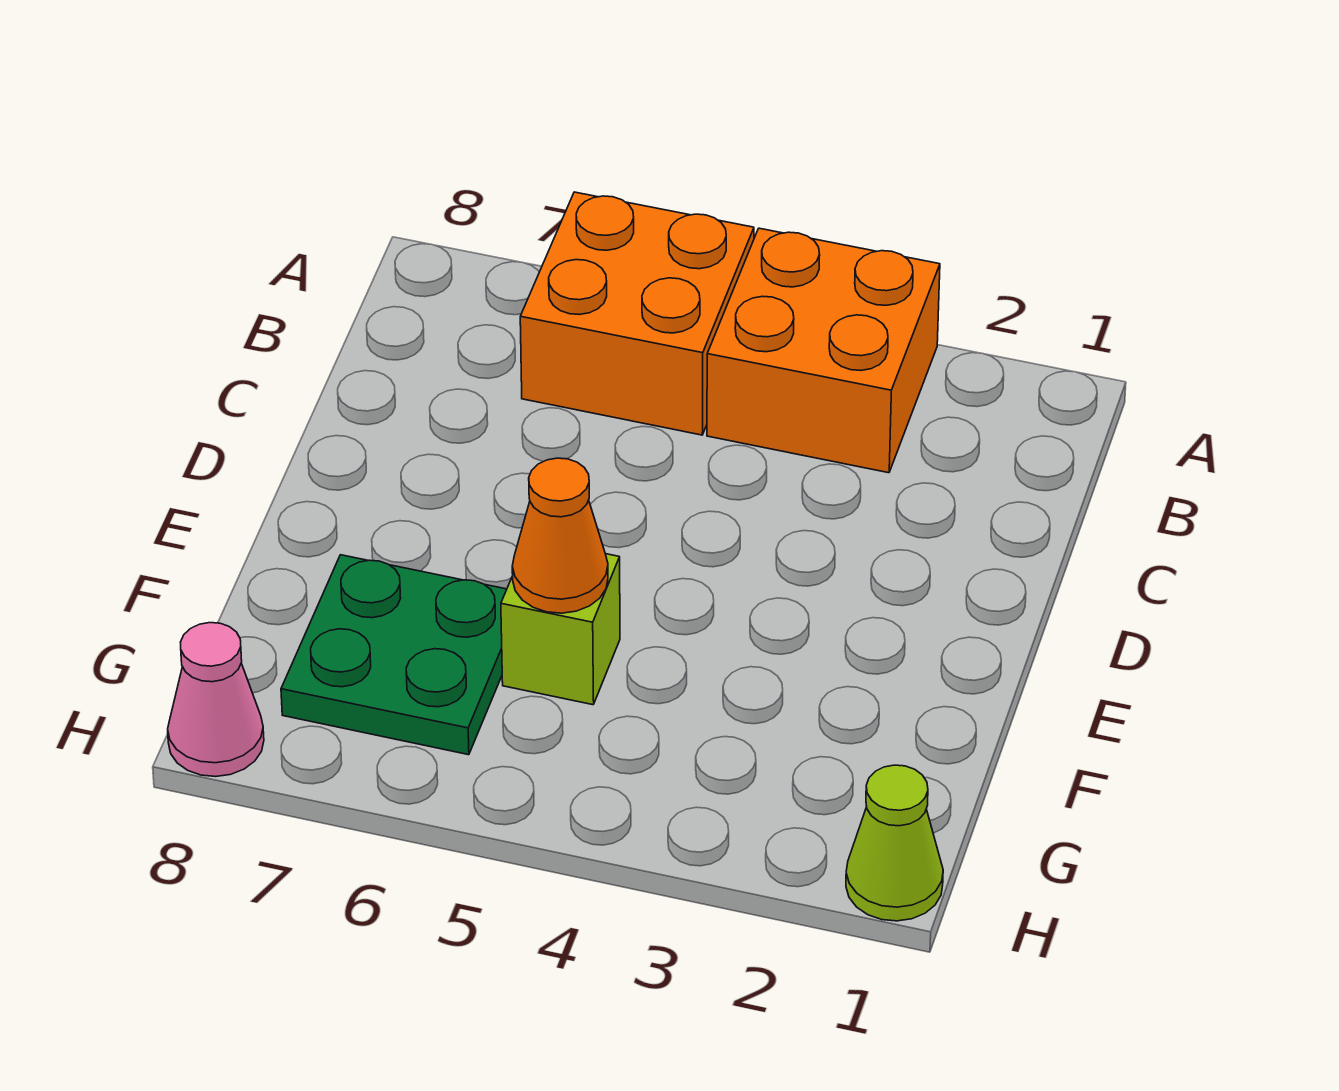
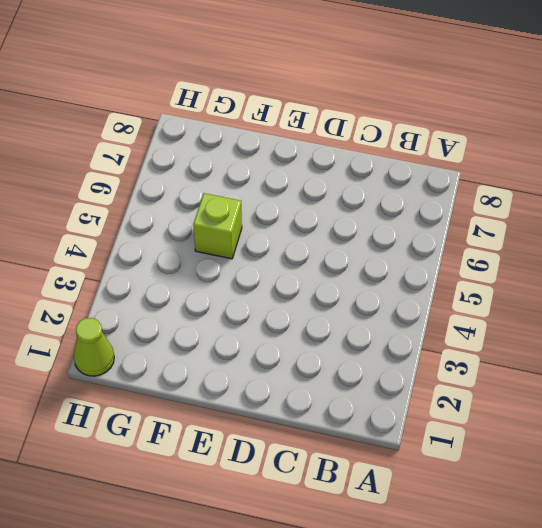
none -> orange 2x2 brick [707,228,940,473]
none -> orange 2x2 brick [520,192,754,435]

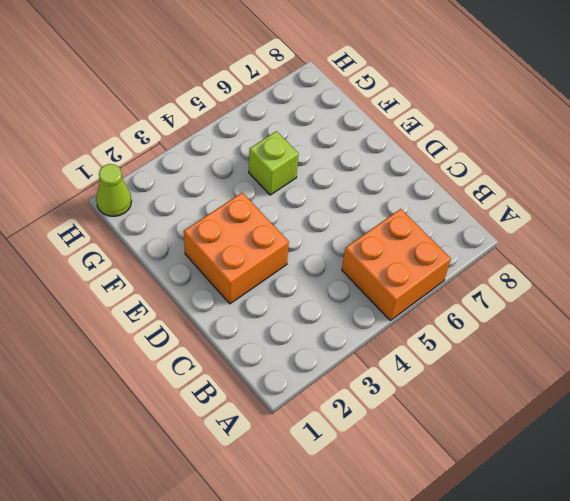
orange 2x2 brick [184,193,289,304] -> orange 2x2 brick moved to [707,228,940,473]
none -> green 2x2 plate [281,555,507,755]
none -> pink 1x1 cone [168,623,264,777]

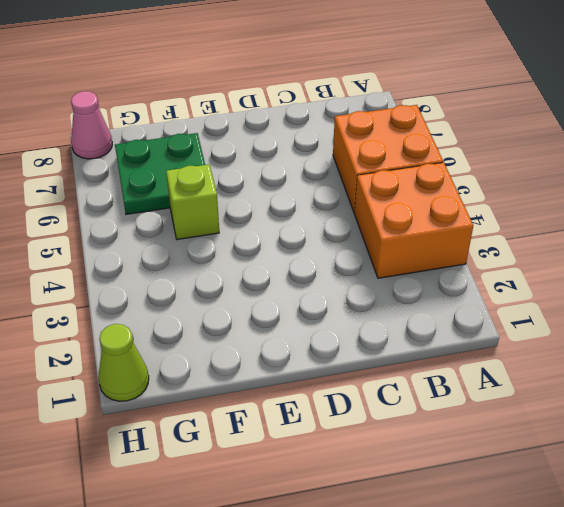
none -> orange 1x1 cone [512,458,608,613]

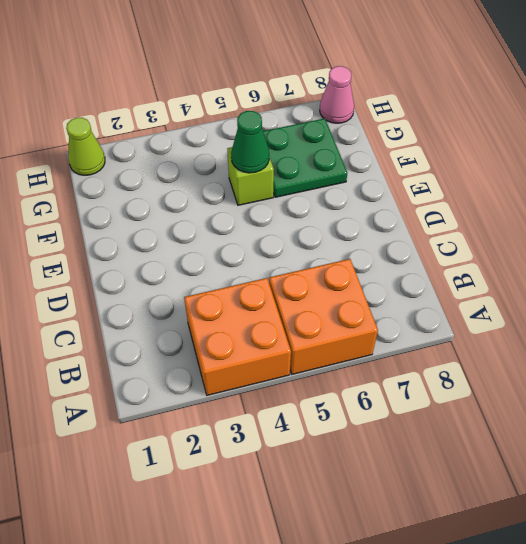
green 1x1 cone [231,111,269,173] -> orange 1x1 cone [512,458,608,613]

